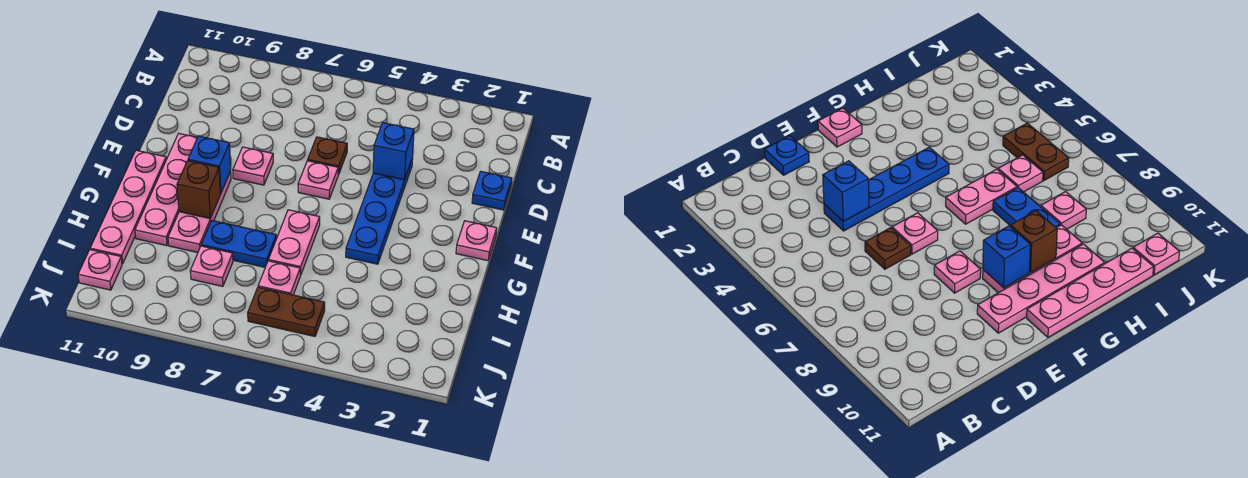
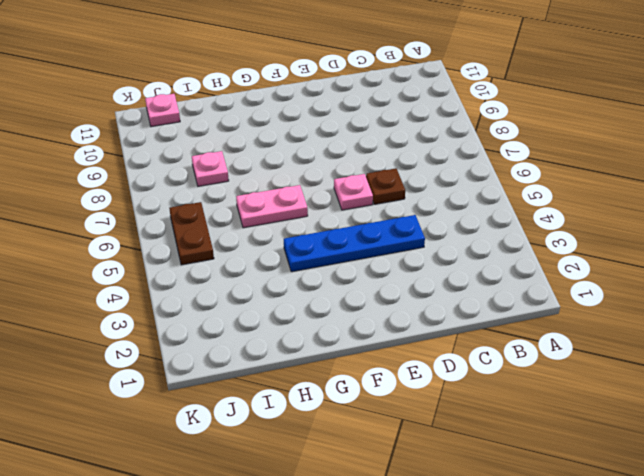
none -> blue 1x1 plate [472,171,512,210]
none -> pink 1x1 plate [233,147,273,185]
none -> pink 1x4 plate [135,133,197,246]

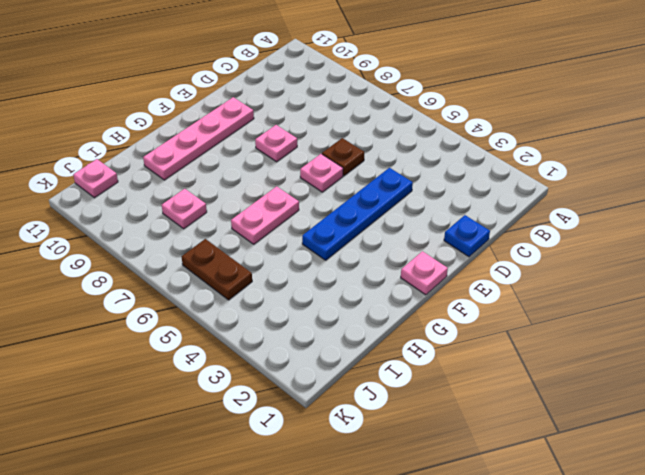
none -> pink 1x3 plate [168,172,231,252]
none -> pink 1x4 plate [90,150,166,264]
none -> blue 1x2 plate [201,221,277,267]

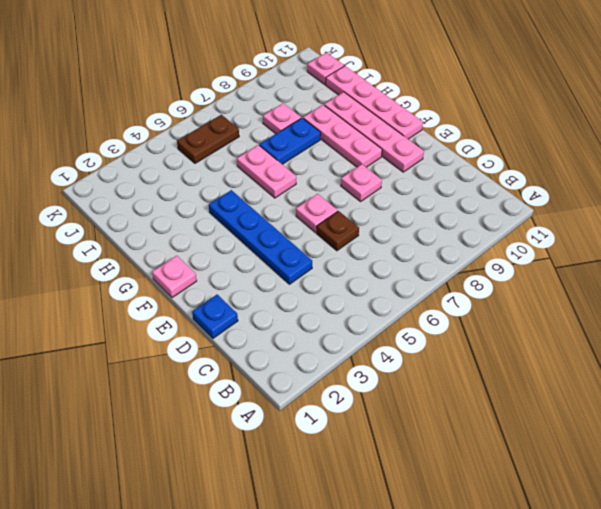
none -> pink 1x1 plate [258,261,300,295]
none -> blue 1x1 brick [373,123,414,180]
none -> blue 1x1 brick [188,136,231,194]

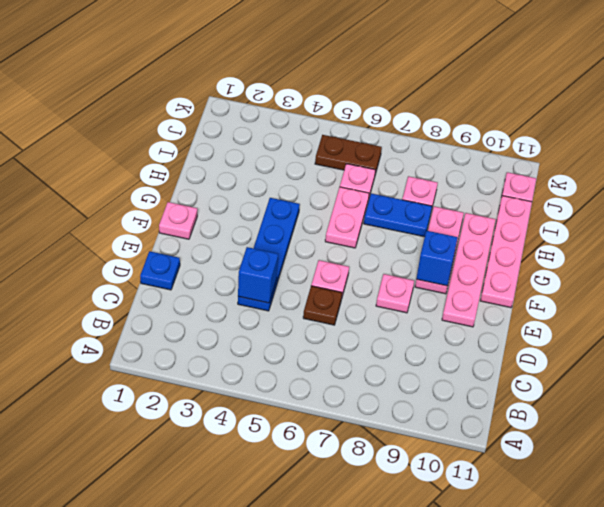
none -> brown 1x1 brick [177,161,220,218]

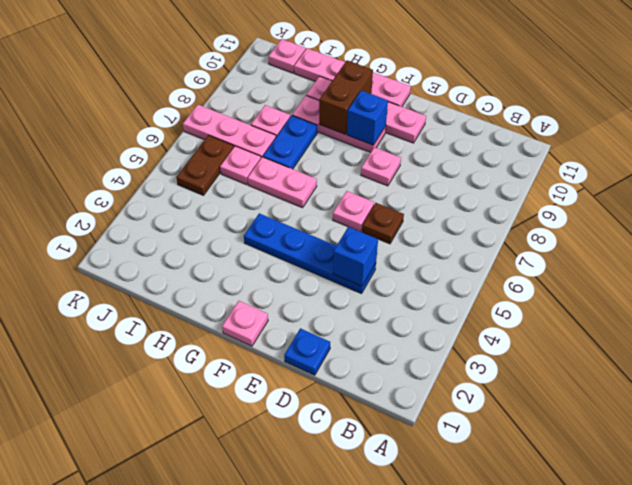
brown 1x2 brick [319,60,373,134] -> brown 1x1 brick [177,161,220,218]
pink 1x3 plate [183,105,276,158] -> none

